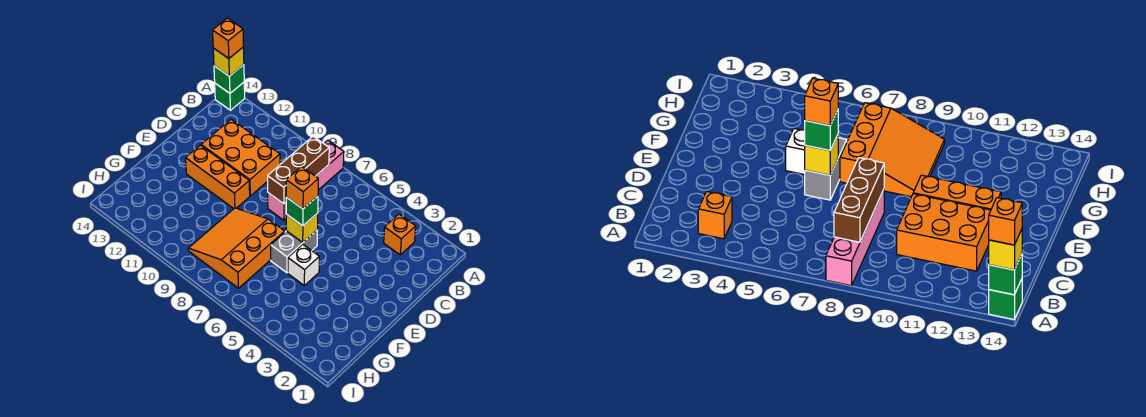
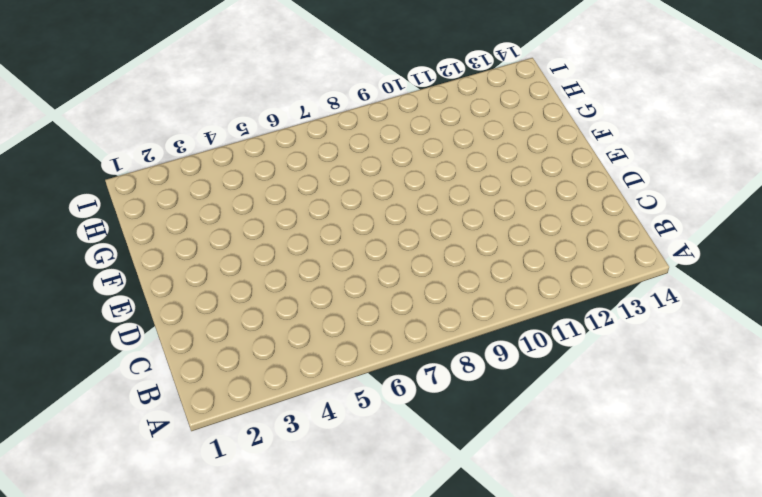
none -> pink 1x4 brick [268,140,344,220]
none -> green 1x1 brick [215,82,245,110]
none -> orange 1x1 brick [384,214,416,255]

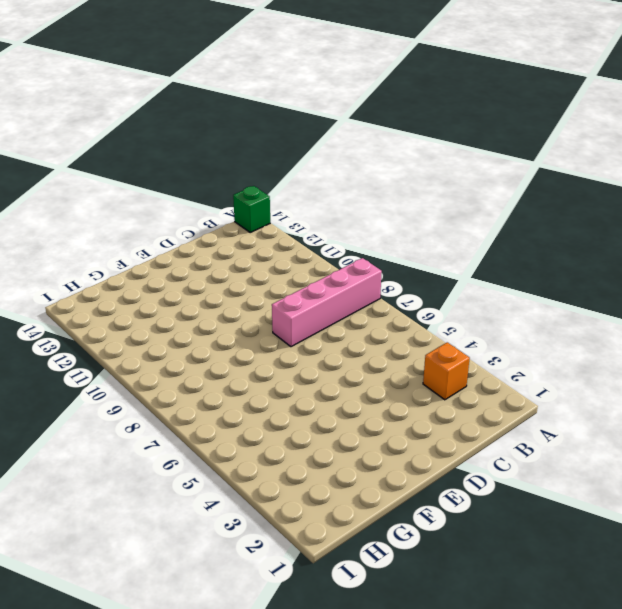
none -> orange 2x3 brick [201,119,280,196]
none -> grey 1x2 brick [271,230,318,273]
none -> orange 1x3 brick [186,145,250,209]

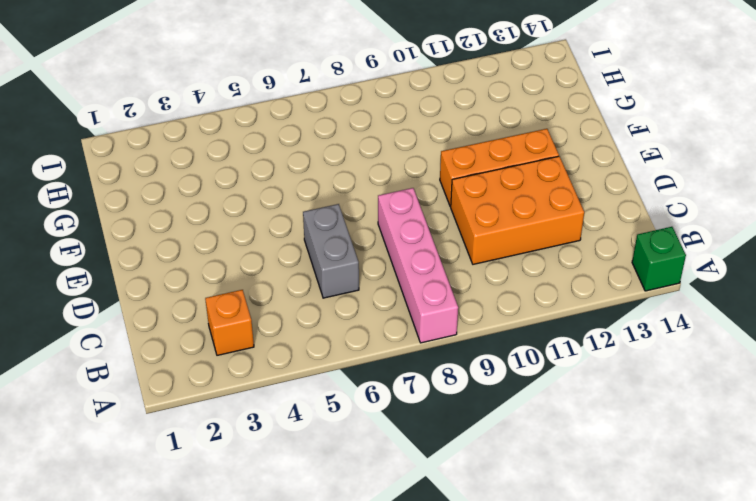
grey 1x2 brick [303,204,359,298] -> grey 1x2 brick moved to [271,230,318,273]
none -> white 1x1 brick [288,244,319,285]
none -> orange 3x3 slope [189,208,285,288]
none -> green 1x1 brick [214,65,244,93]

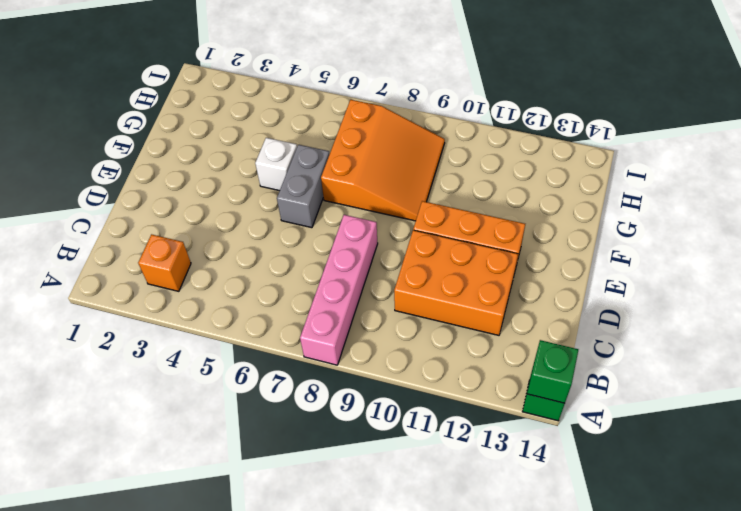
none -> brown 1x3 brick [268,136,329,204]
none -> yellow 1x1 brick [286,213,318,242]
none -> yellow 1x1 brick [213,47,244,76]

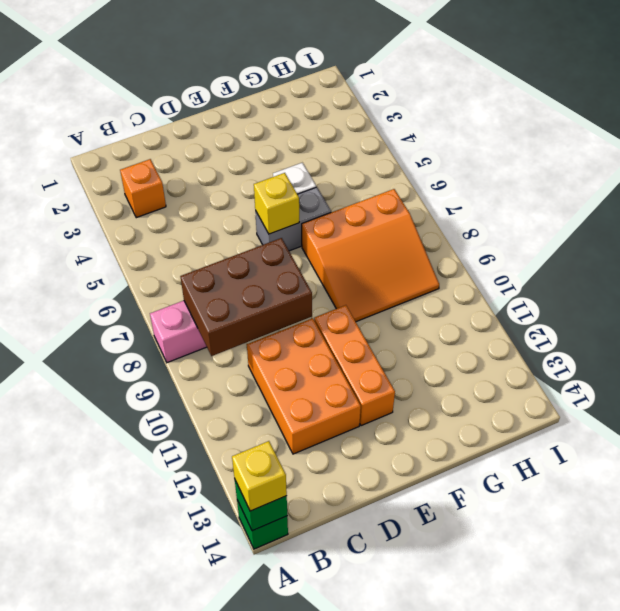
brown 2x3 brick [180,238,312,356] -> brown 1x3 brick [268,136,329,204]
none -> green 1x1 brick [286,196,318,226]
none -> orange 1x1 brick [213,18,244,59]
none -> orange 1x1 brick [286,166,318,209]

